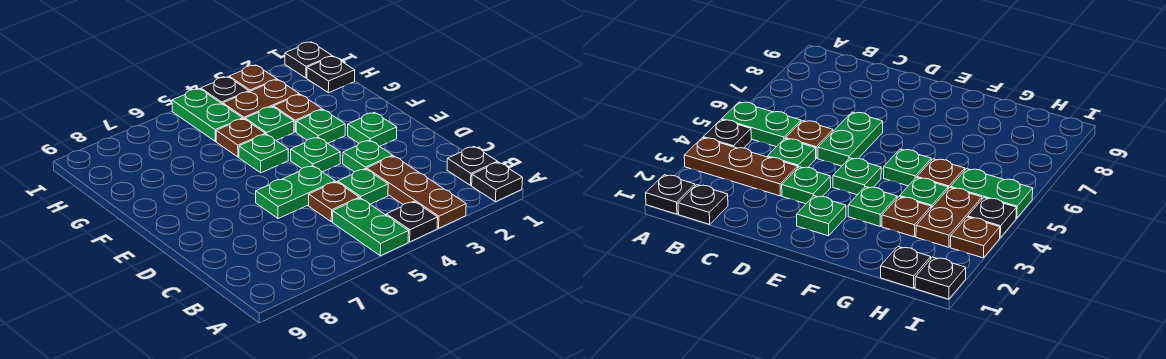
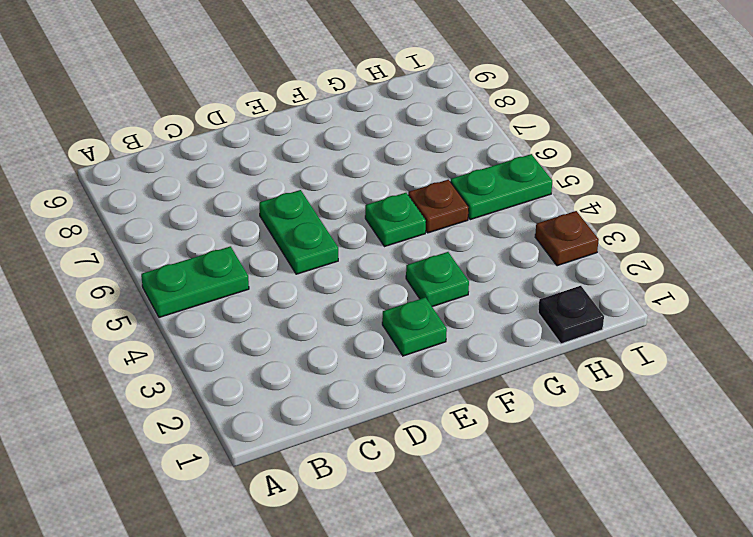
none -> black 1x1 plate [472,162,523,202]
none -> brown 1x3 plate [367,156,466,228]
none -> black 1x1 plate [386,201,438,242]

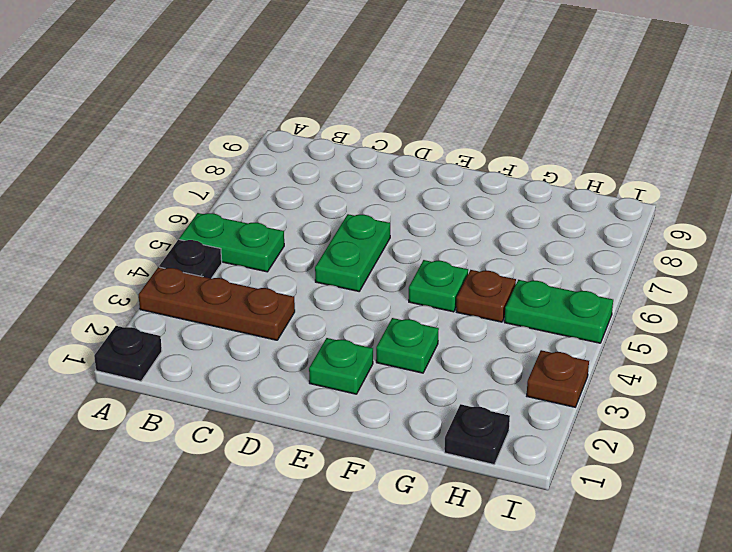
none -> black 1x1 plate [447,146,497,185]
none -> green 1x1 plate [338,169,388,204]
none -> brown 1x1 plate [309,182,359,222]

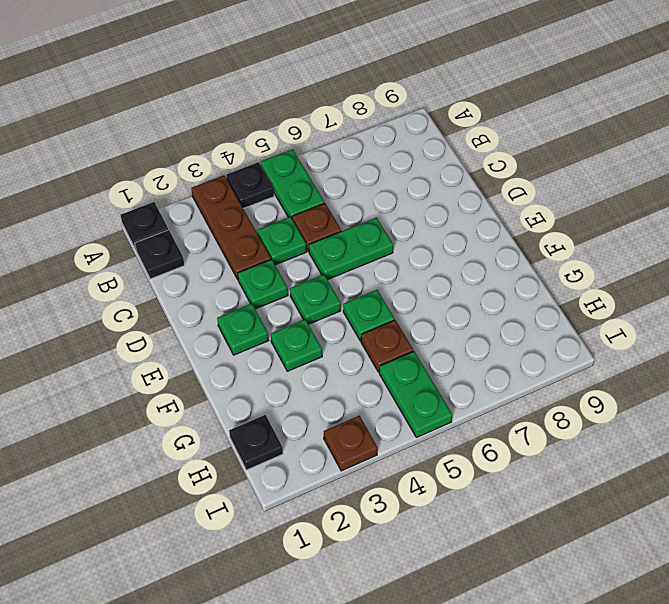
none -> brown 1x1 plate [274,94,322,132]
none -> green 1x1 plate [245,107,294,140]
none -> brown 1x2 plate [223,80,299,119]

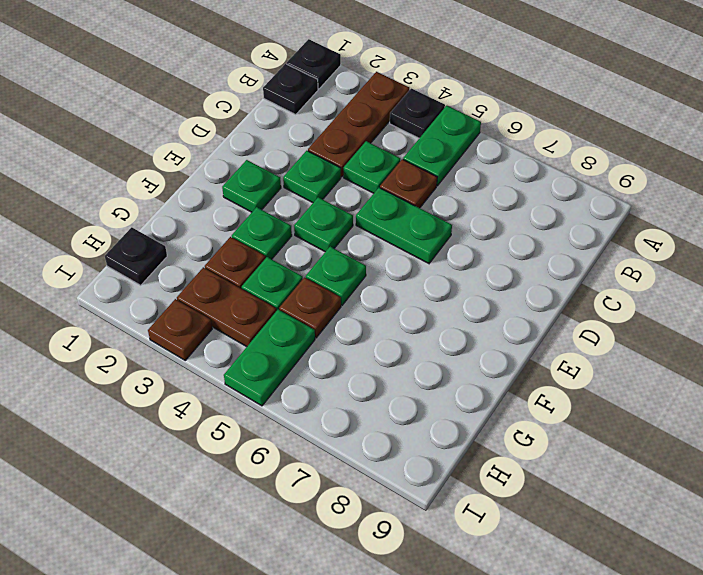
none -> black 1x1 plate [285,42,332,78]
none -> black 1x1 plate [201,77,249,104]

